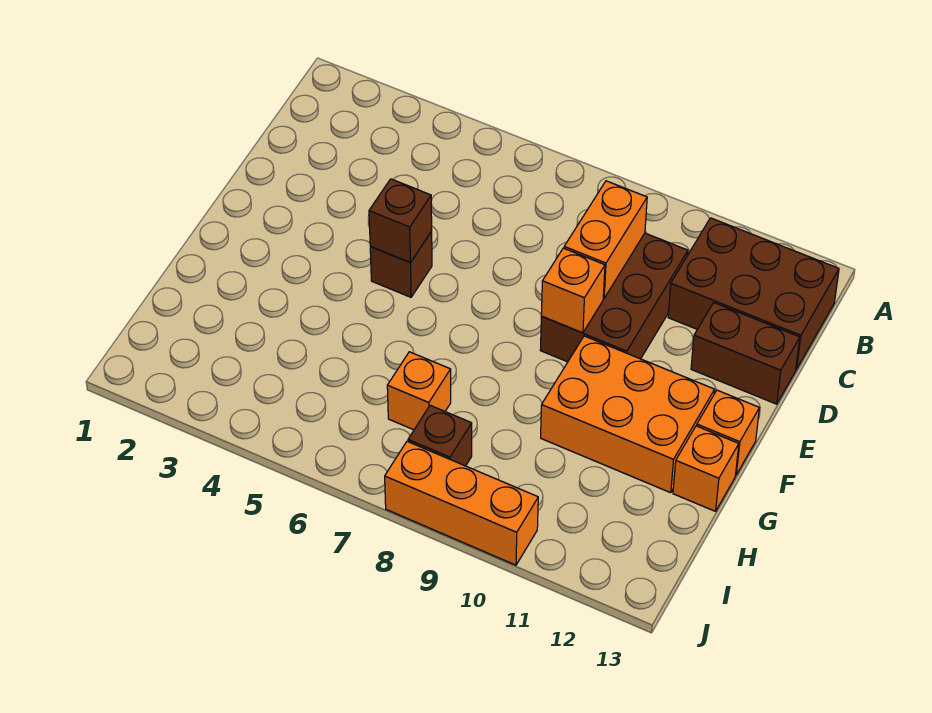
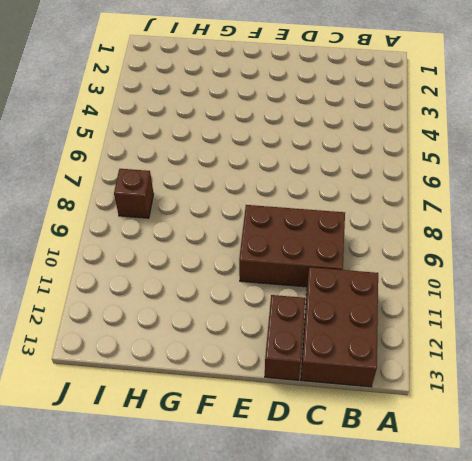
none -> brown 1x1 brick [370,232,432,297]
none -> orange 2x3 brick [541,336,715,493]
none -> orange 1x1 brick [697,390,759,475]

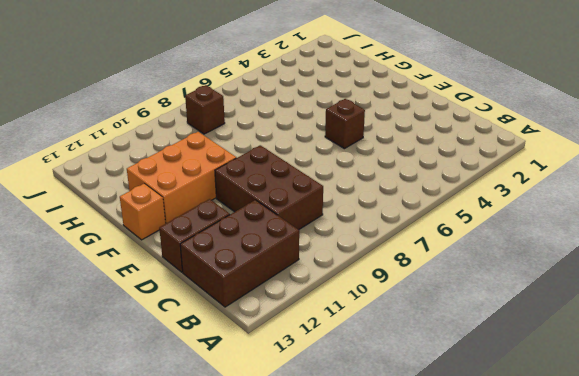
none -> orange 1x1 brick [673,426,739,511]
none -> orange 1x1 brick [387,352,451,430]
none -> orange 1x3 brick [385,441,538,565]

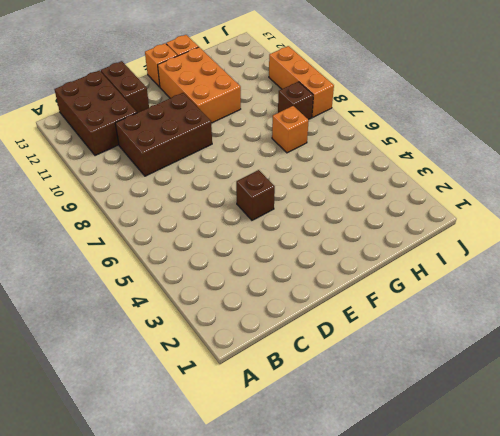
none -> orange 1x2 brick [564,181,647,298]
none -> brown 1x1 brick [369,179,432,262]
none -> orange 1x1 brick [541,248,605,333]

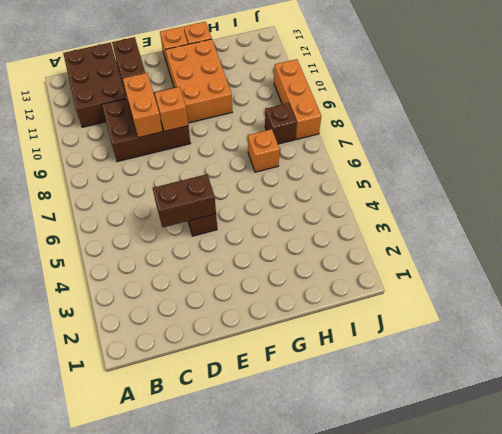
brown 1x2 brick [153,174,216,227] -> brown 1x1 brick [369,179,432,262]
orange 1x2 brick [123,73,163,138] -> orange 1x2 brick turned to [564,181,647,298]

